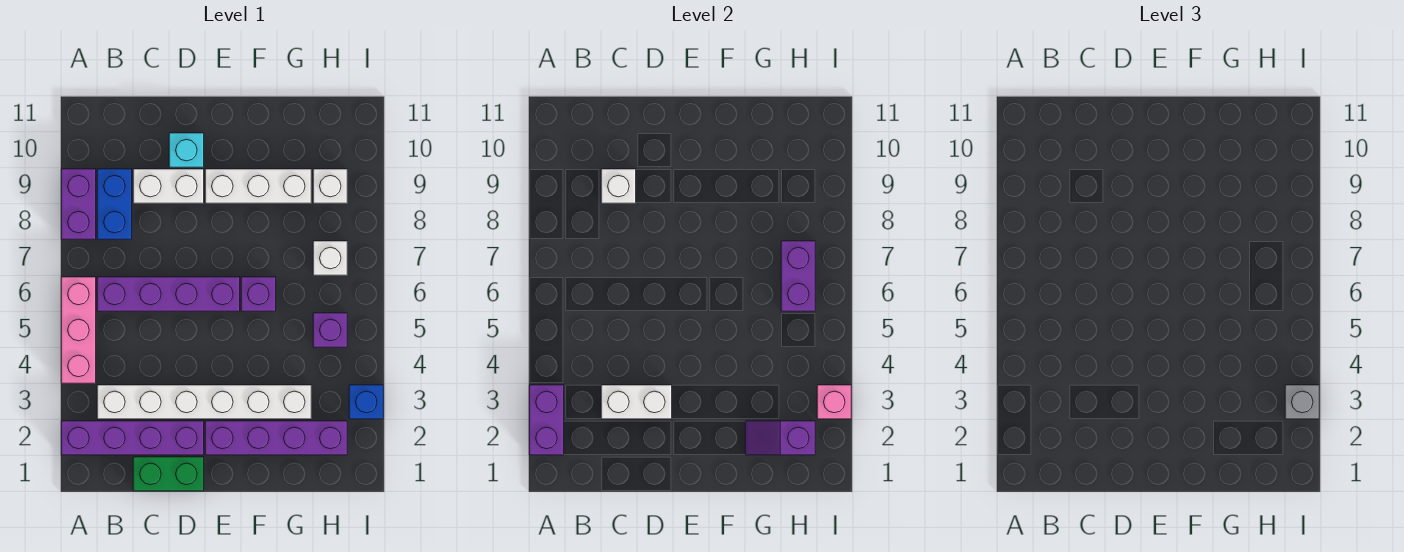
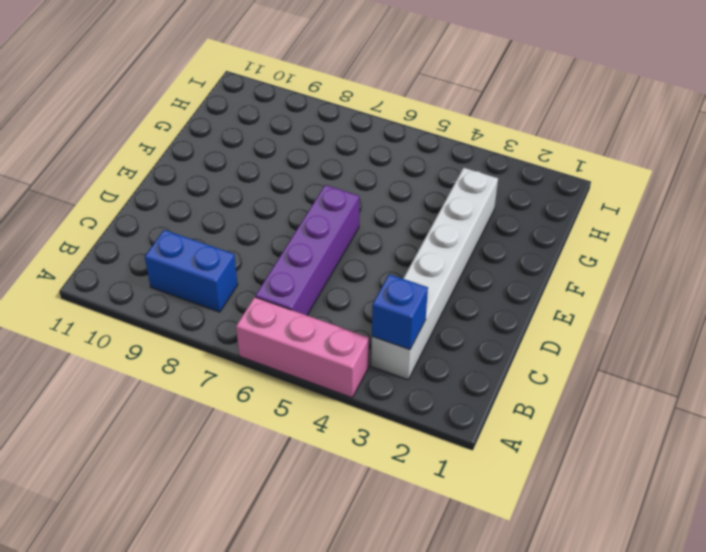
blue 1x1 brick [372,274,428,350] -> blue 1x1 brick moved to [349,385,383,419]
none -> purple 1x4 brick [61,421,204,455]
none -> purple 1x2 brick [61,169,96,239]
none -> green 1x2 brick [133,457,204,491]

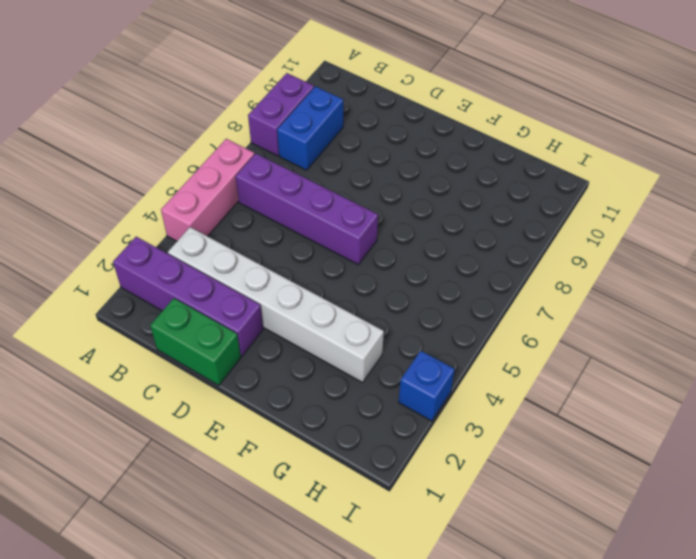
none -> white 1x2 brick [133,169,204,203]
none -> cyan 1x1 brick [169,133,204,167]
none -> purple 1x4 brick [205,421,347,455]

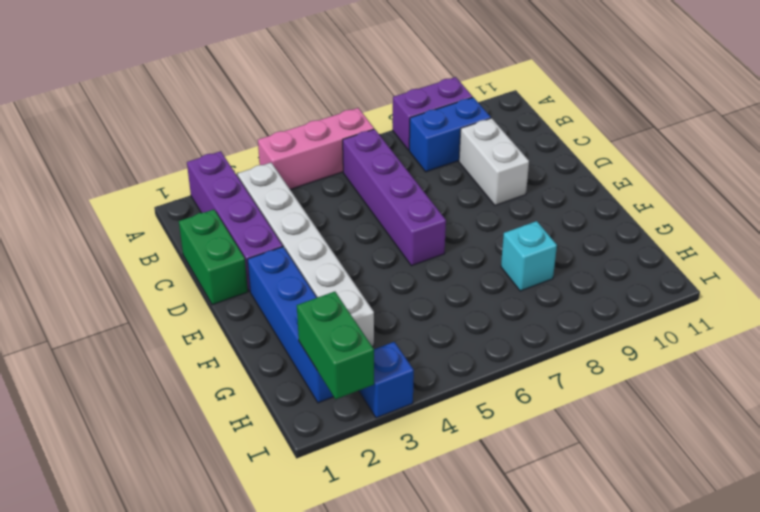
blue 1x4 brick [247,247,334,403] -> purple 1x4 brick [205,421,347,455]
cyan 1x1 brick [501,221,557,291] -> cyan 1x1 brick moved to [169,133,204,167]
green 1x2 brick [297,292,374,399] -> purple 1x2 slope [745,421,815,455]
none -> white 1x3 brick [205,169,311,203]
none -> purple 1x1 brick [241,277,276,311]
none -> purple 1x1 brick [313,313,347,347]

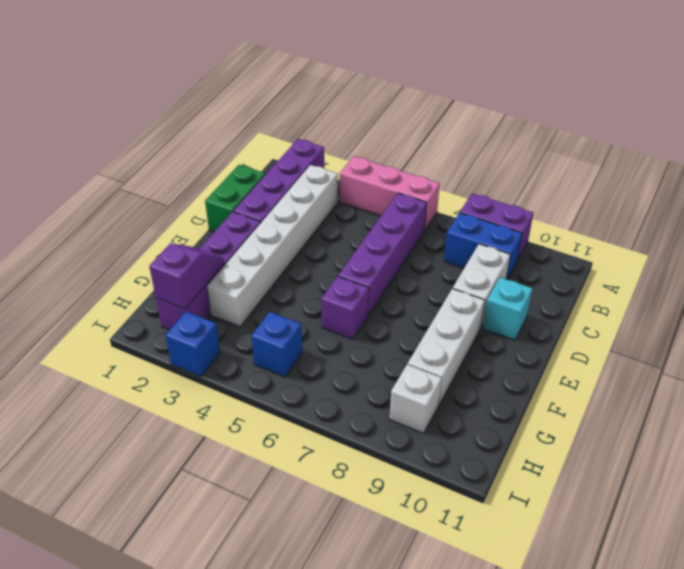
blue 1x1 brick [251,312,302,377] -> purple 1x1 brick [313,313,347,347]
none -> white 1x1 brick [313,241,347,275]
none -> purple 1x2 brick [529,385,564,455]
none -> white 1x2 brick [601,385,672,419]

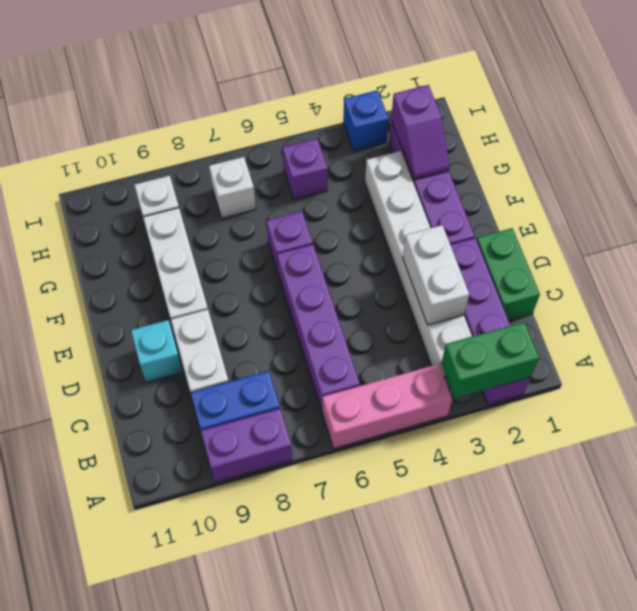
green 1x2 brick [442,322,539,398] -> purple 1x2 brick [529,385,564,455]
none -> white 1x1 brick [601,169,636,203]
none -> purple 1x2 brick [781,241,815,311]
none -> pink 1x1 brick [817,385,851,419]

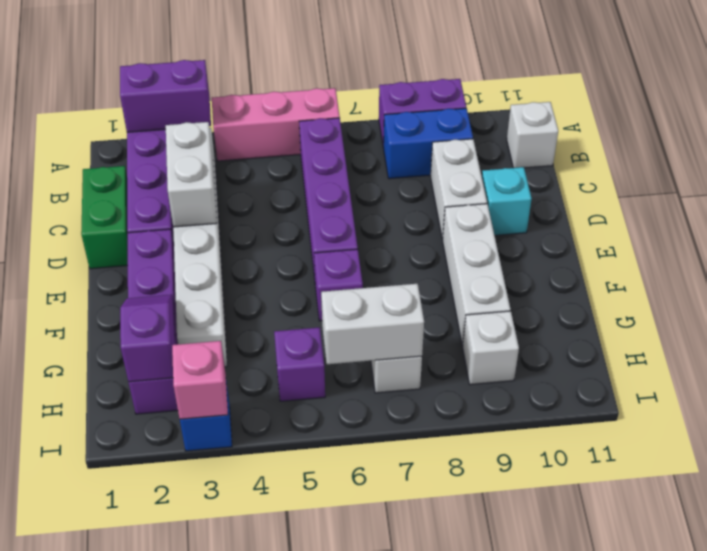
white 1x1 brick [507,102,558,168] -> white 1x1 brick moved to [601,169,636,203]
white 1x2 brick [321,284,424,364] -> purple 1x2 brick [781,241,815,311]
none -> grey 1x1 brick [1285,385,1319,419]

